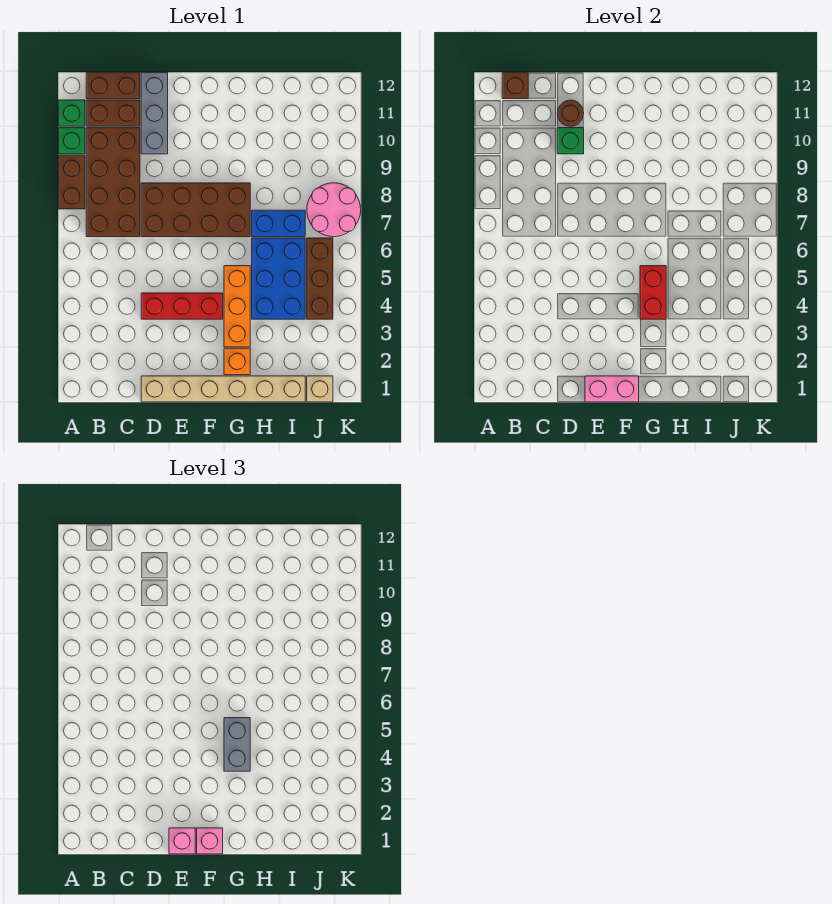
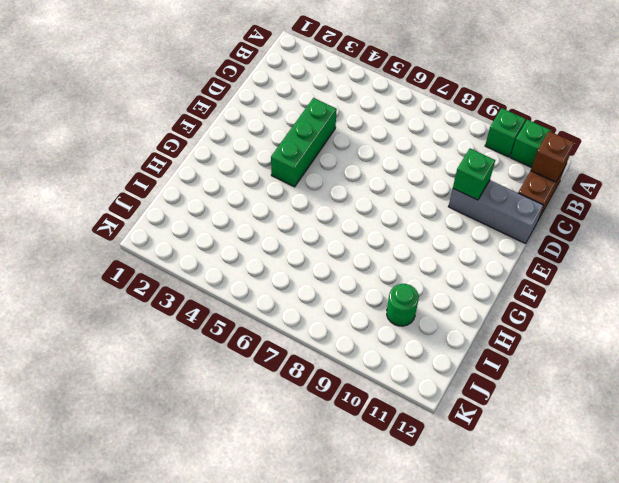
green 1x3 brick [271,98,337,187] -> red 1x3 brick [141,293,223,319]
green 1x1 round brick [387,284,419,326] -> none
none -> brown 1x2 brick [59,155,85,209]
none -> brown 2x4 brick [86,128,140,237]
none -> brown 1x2 brick [86,100,140,126]

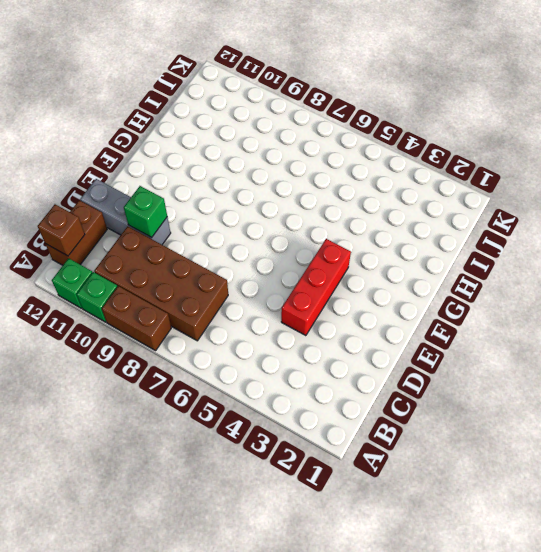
none -> brown 1x2 brick [86,100,140,126]
none -> tan 1x6 brick [141,376,305,402]
none -> brown 2x4 brick [141,183,250,237]

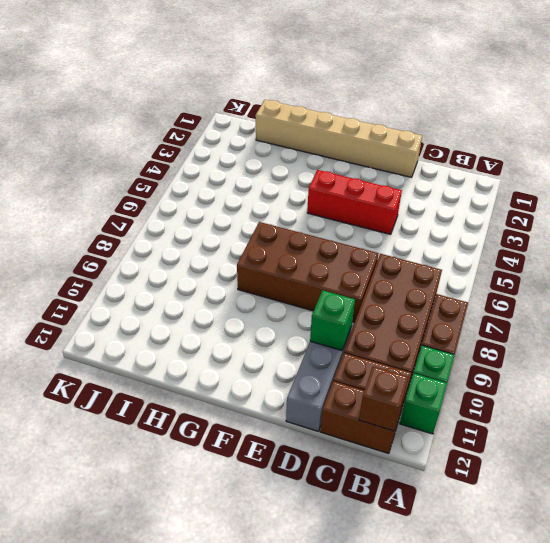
none -> orange 1x1 brick [224,348,250,375]
none -> orange 1x3 brick [224,266,250,347]
none -> blue 2x3 brick [252,238,305,319]

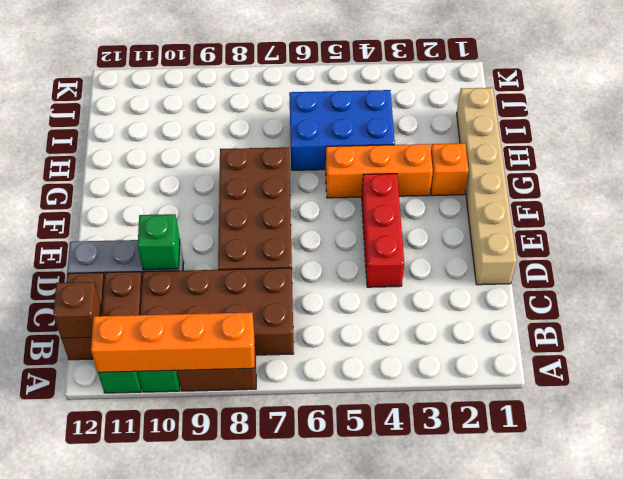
orange 1x4 brick [91,313,254,372] -> none
none -> blue 1x2 brick [252,210,305,237]
none -> tan 1x1 brick [307,376,333,402]
none -> brown 1x3 brick [307,238,333,319]

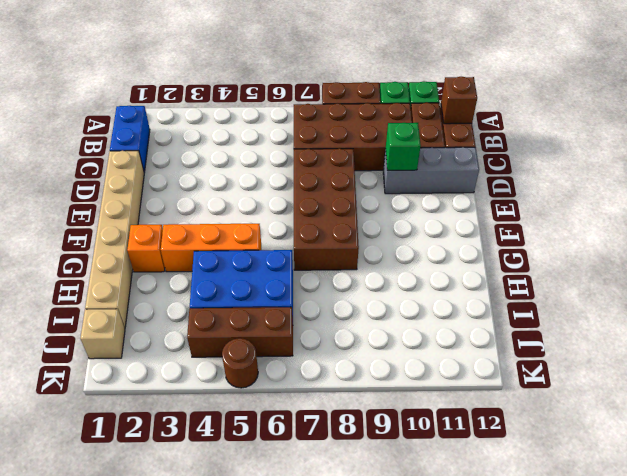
blue 1x2 brick [110,106,150,173] -> blue 1x2 brick moved to [252,210,305,237]
brown 1x1 round brick [222,338,258,388] -> brown 1x1 round brick moved to [557,100,584,126]
none -> red 1x3 brick [141,293,223,319]
none -> pink 2x2 round brick [307,183,361,237]
none -> pink 1x2 brick [585,376,639,402]

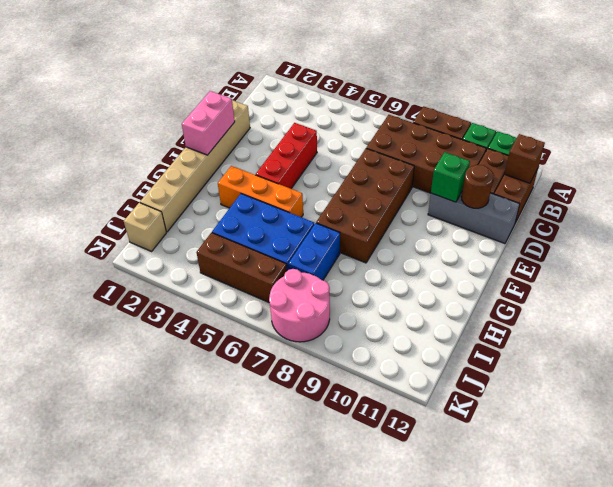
none -> orange 1x1 brick [224,348,250,375]
none -> red 1x2 brick [640,266,666,319]
none -> pink 1x1 brick [169,828,195,854]

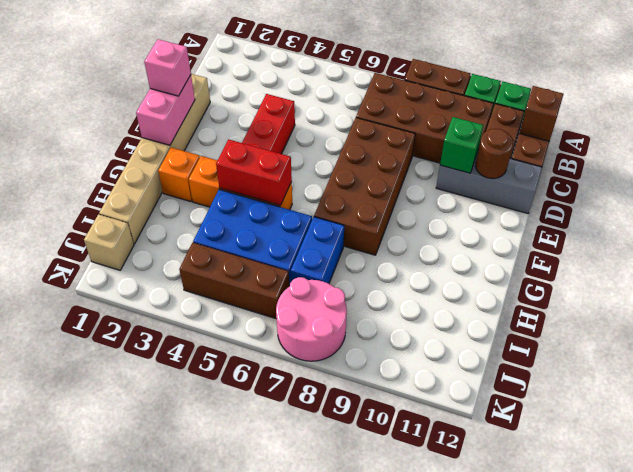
none -> pink 1x1 brick [197,828,223,854]
none -> grey 1x2 brick [224,718,250,771]

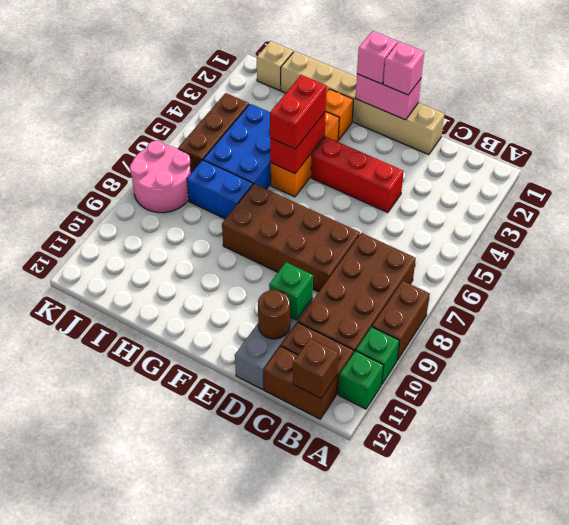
red 1x2 brick [270,75,327,149] -> grey 1x2 brick [224,718,250,771]

